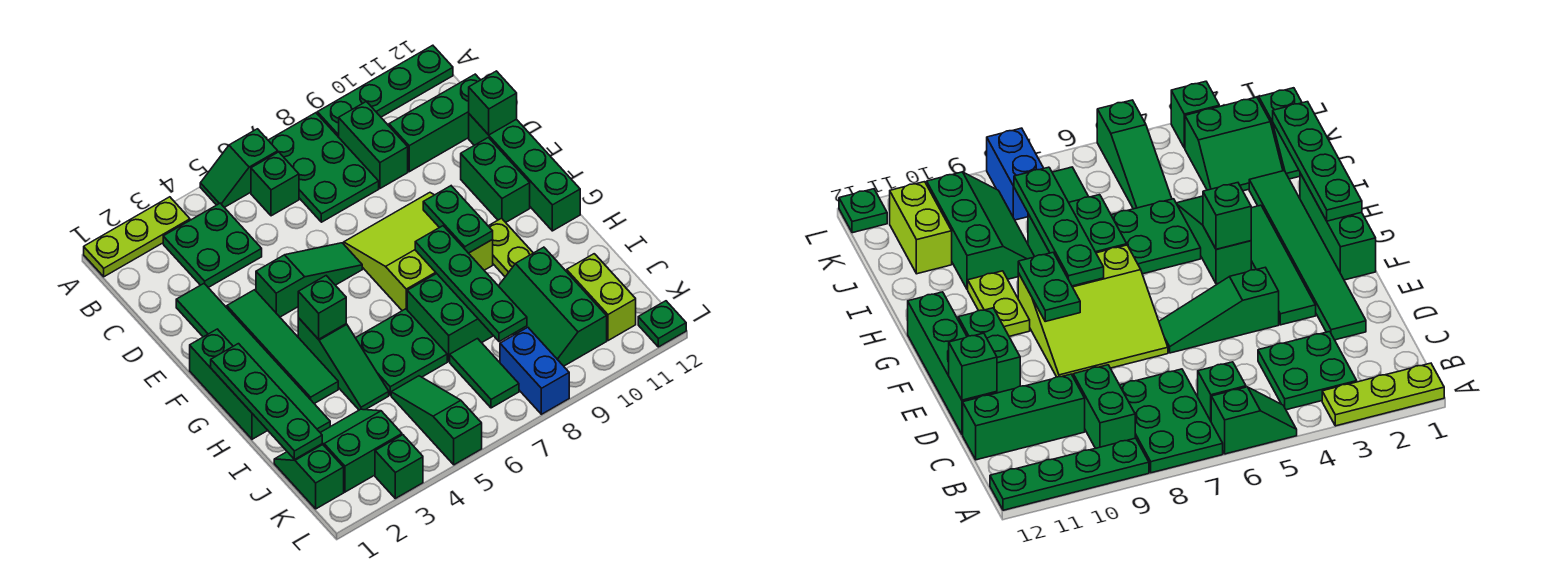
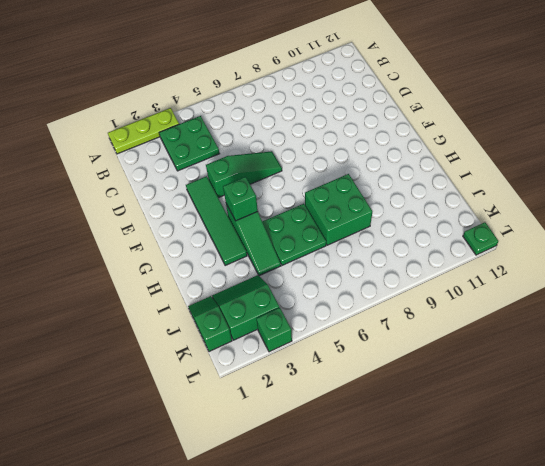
none -> green 1x2 slope [200,129,278,207]
none -> green 2x3 plate [268,113,379,222]
none -> green 1x4 plate [317,45,453,137]
none -> green 1x1 brick [251,152,299,216]

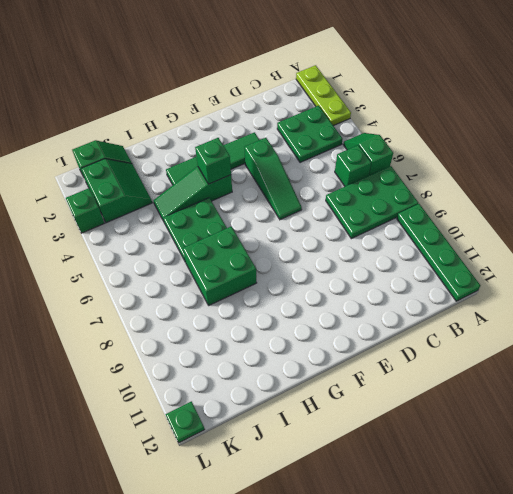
none -> green 1x2 brick [339,102,408,188]
none -> green 1x3 brick [389,74,480,172]
none -> green 1x6 tile [176,284,330,432]
none -> green 1x4 brick [469,114,580,231]

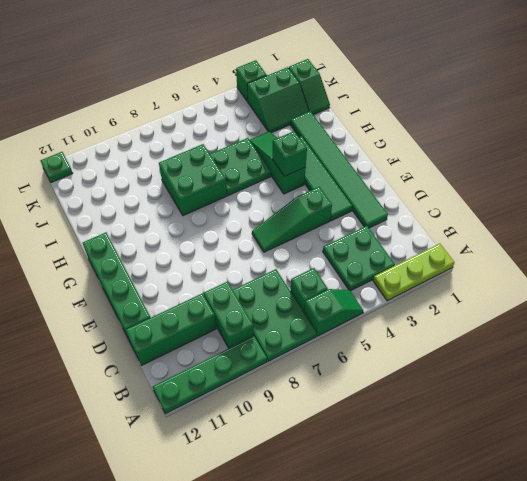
none -> lime 3x3 slope [344,193,493,311]
none -> green 1x2 brick [461,138,530,222]
none -> green 1x3 brick [190,329,268,439]
none -> lime 1x2 plate [489,218,533,277]

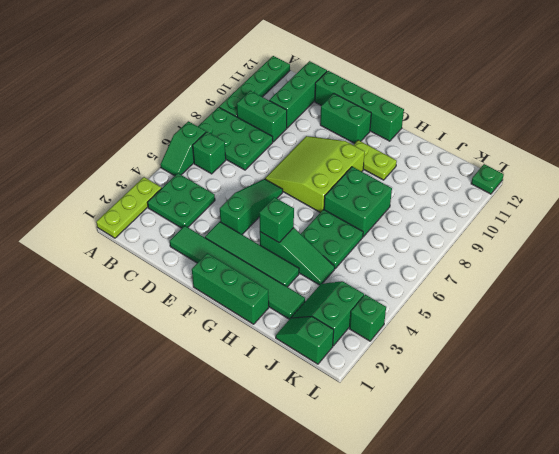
none -> green 2x3 slope [499,247,607,366]
none -> green 1x3 slope [391,376,482,465]
none -> green 1x2 tile [450,339,519,408]
none -> lime 1x2 brick [567,254,636,341]

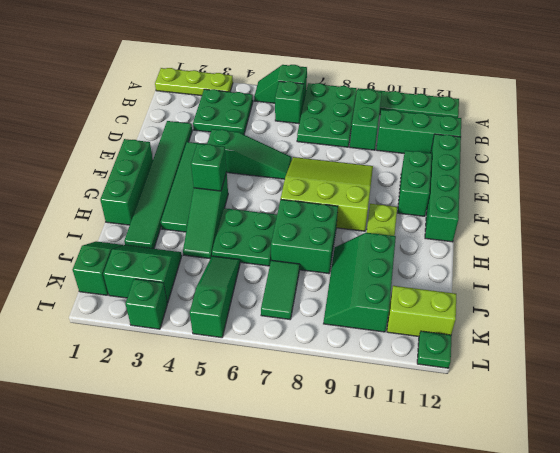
lime 1x2 brick [387,286,456,336] -> lime 1x2 brick turned to [567,254,636,341]
none -> blue 1x2 brick [500,327,569,414]
none -> green 1x1 brick [469,71,517,135]
none -> green 1x2 plate [423,186,493,253]
none -> green 1x4 plate [211,344,322,459]

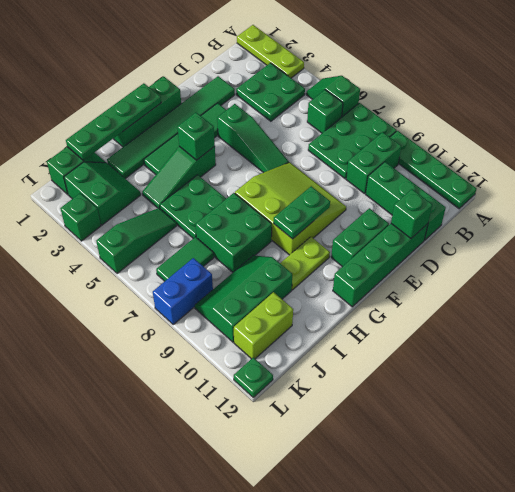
none -> green 1x4 plate [415,226,527,342]

